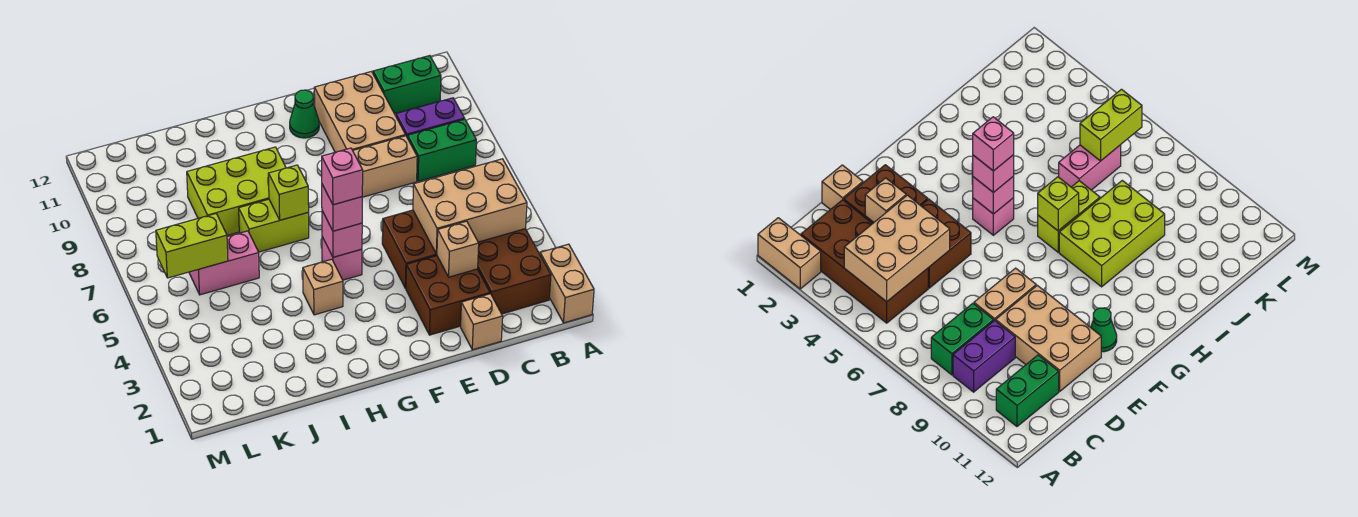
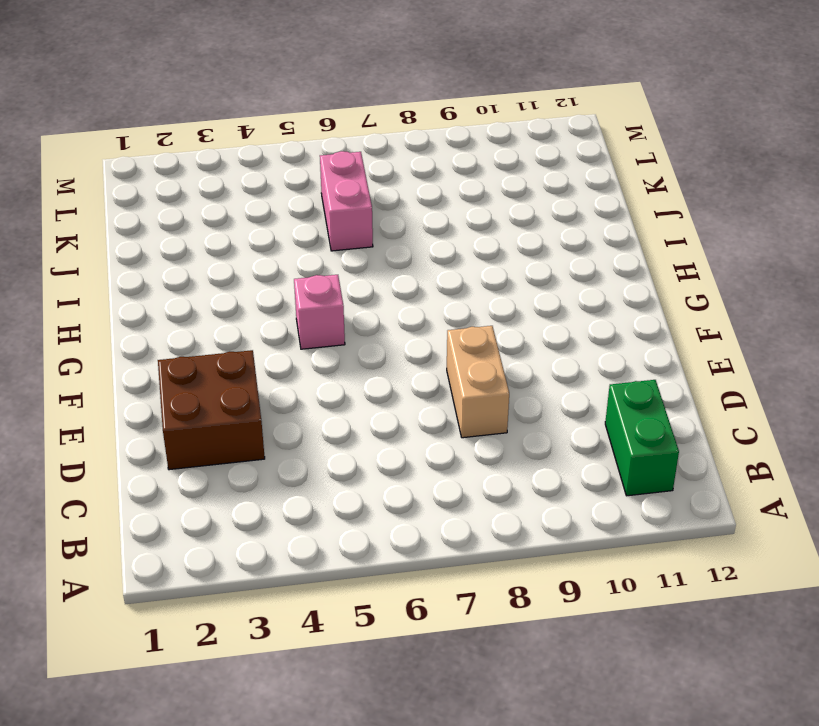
none -> tan 1x2 brick [540,244,594,323]
none -> brown 2x4 brick [478,229,551,314]
none -> green 1x2 brick [407,119,476,182]

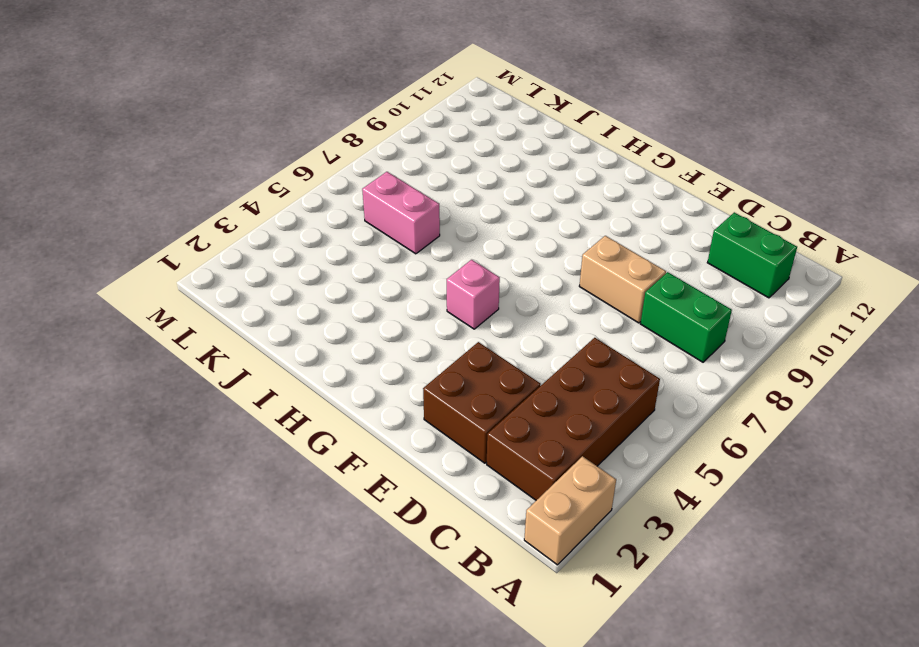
none -> purple 1x2 brick [396,98,465,136]
none -> tan 1x1 brick [461,294,503,350]
none -> brown 2x2 brick [382,210,437,289]

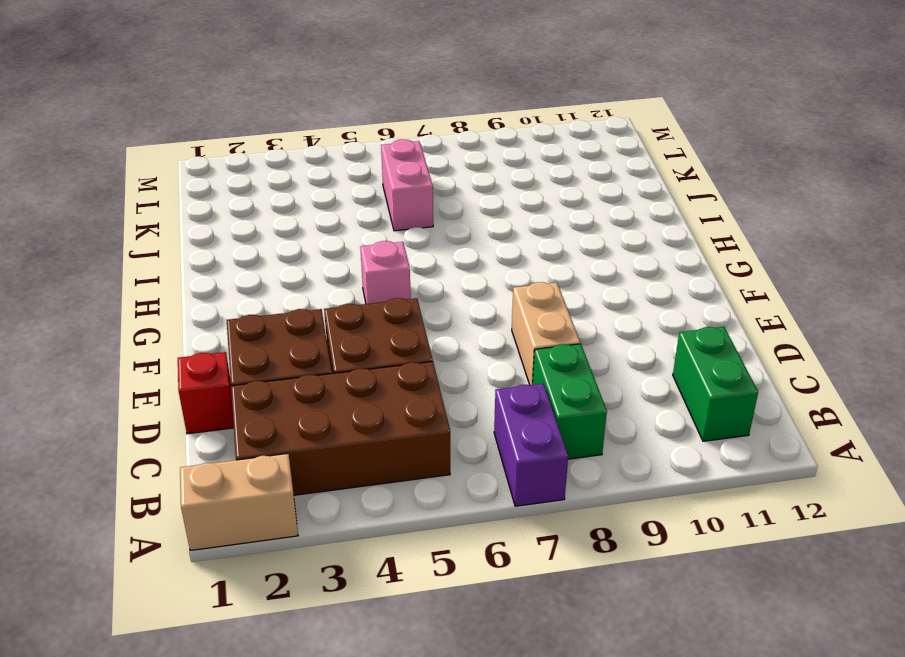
purple 1x2 brick [494,384,568,506] -> purple 1x2 brick moved to [396,98,465,136]
red 1x1 brick [178,352,234,434] -> tan 1x1 brick [461,294,503,350]
none -> tan 2x3 brick [314,72,406,152]
none -> green 1x1 cone [290,90,319,138]
none -> tan 1x1 brick [303,259,343,315]

